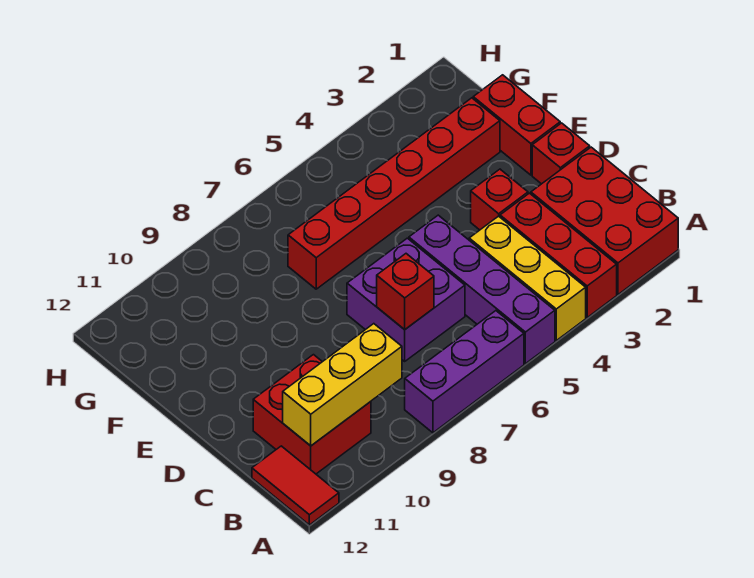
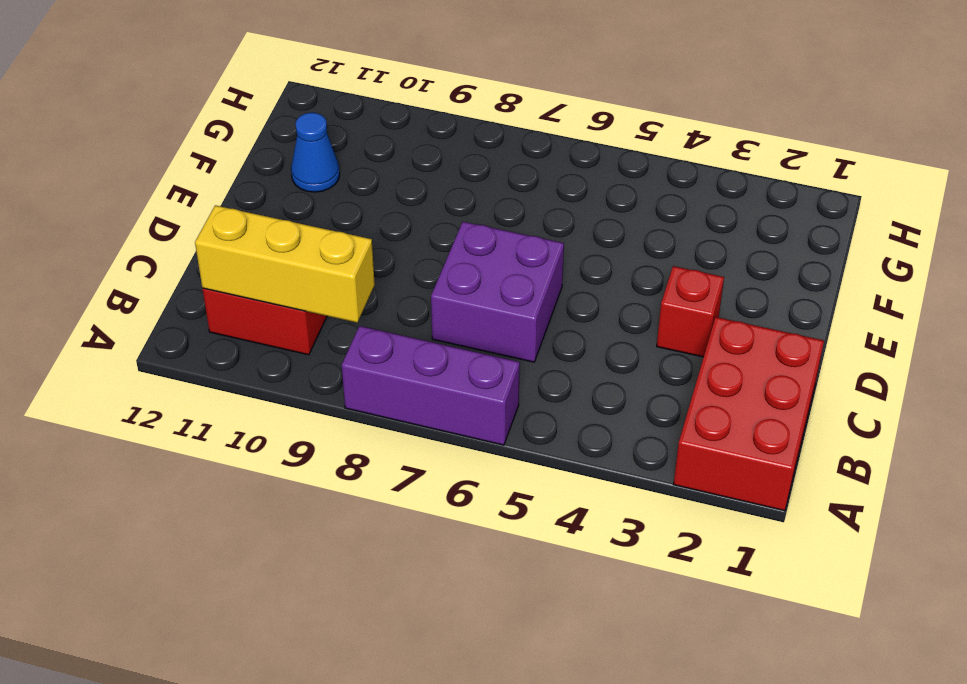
blue 1x1 cone [291,113,340,192] -> none
none -> red 1x3 brick [500,193,617,317]
none -> yellow 1x3 brick [469,216,586,340]
none -> purple 1x4 brick [409,215,555,364]

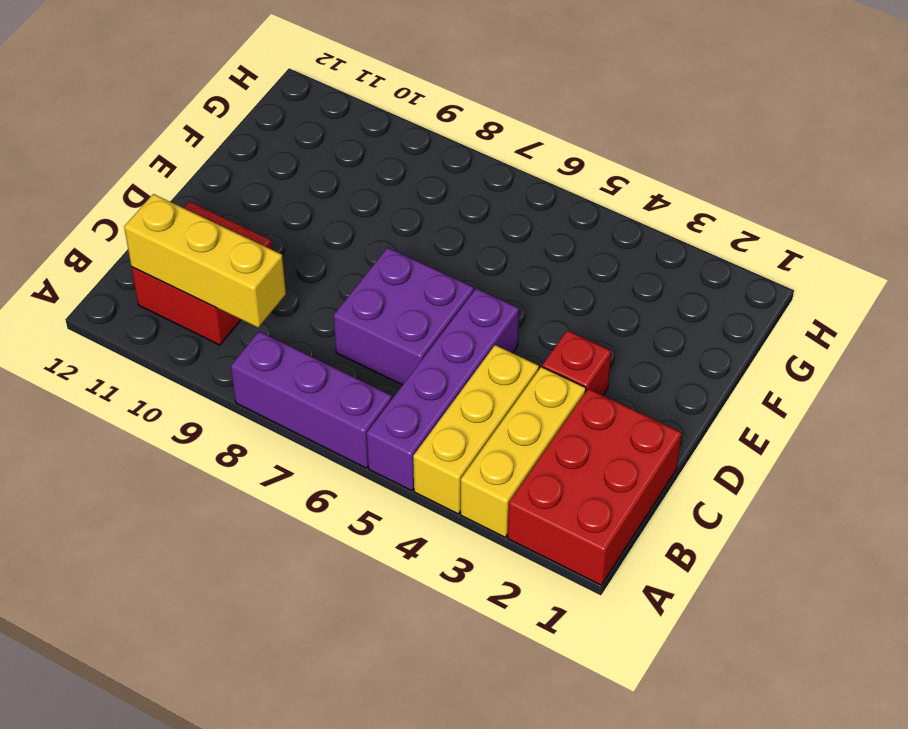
yellow 1x3 brick [460,367,586,537] -> red 1x3 brick [500,193,617,317]
none -> red 1x2 tile [252,446,339,525]
none -> red 1x1 brick [532,123,590,184]
none -> red 1x2 brick [473,75,560,175]

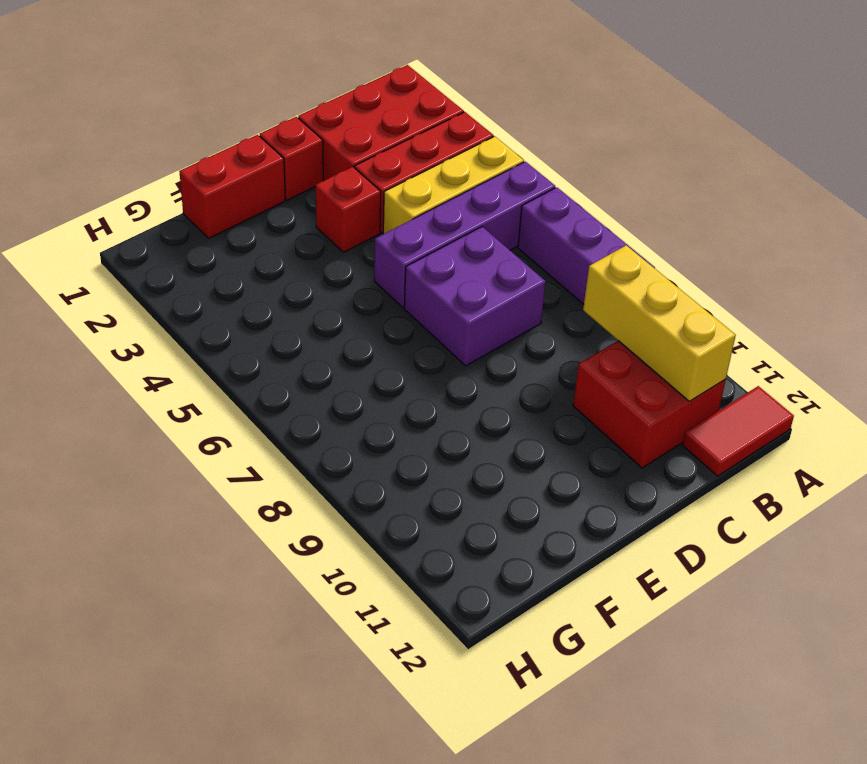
none -> red 1x6 brick [288,98,500,289]
none -> red 1x1 brick [377,254,434,330]

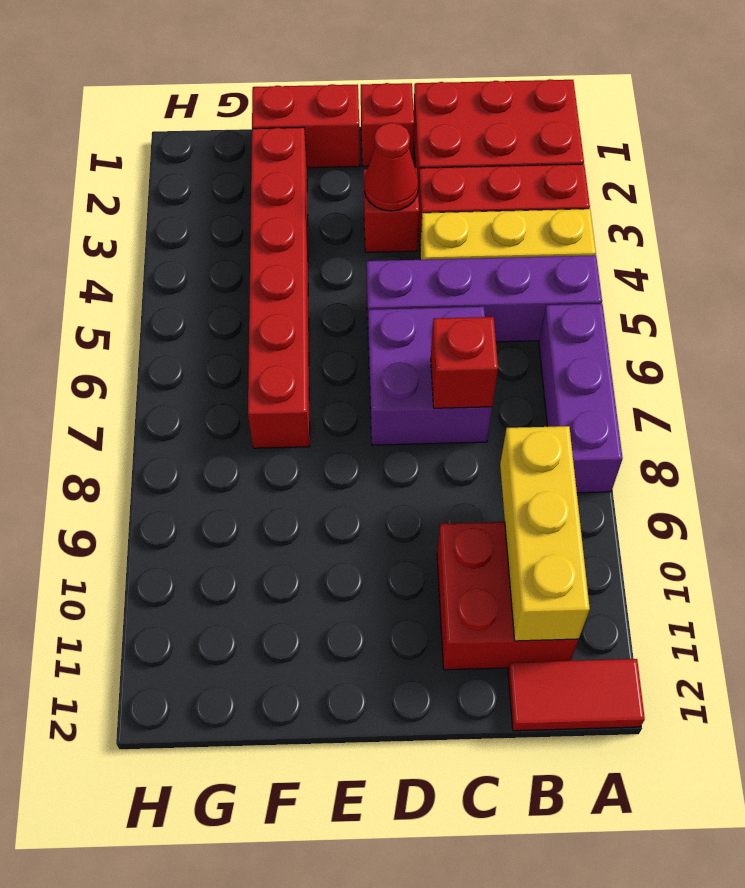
red 1x1 cone [364,123,418,211] -> none

